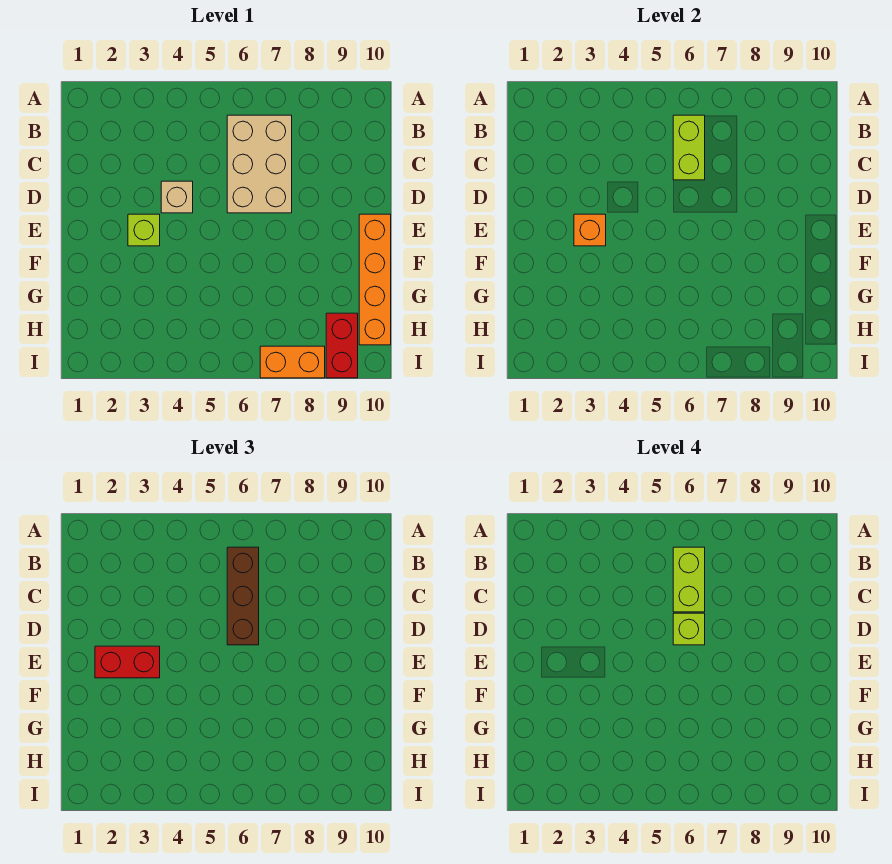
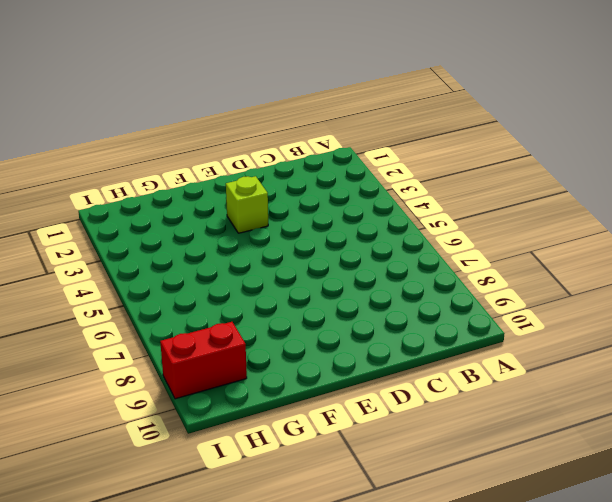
none -> tan 2x3 brick [227,115,292,213]
none -> tan 1x1 brick [161,181,193,213]
none -> orange 1x4 brick [359,214,391,345]

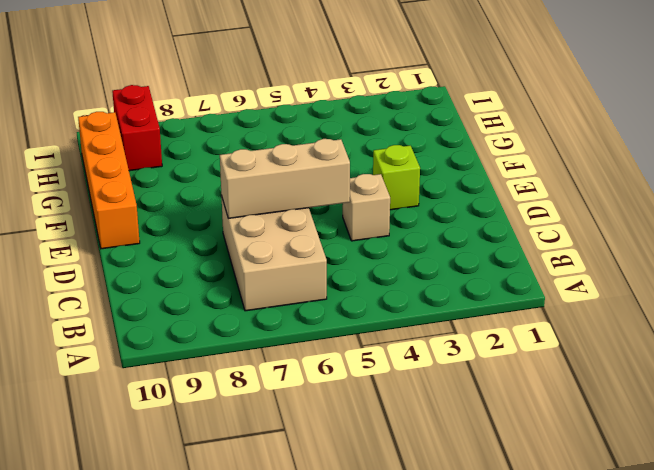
tan 1x3 brick [220,139,350,218] -> none
none -> orange 1x2 brick [260,346,325,378]
none -> lime 1x2 brick [673,115,705,180]
none -> orange 1x1 brick [574,214,606,246]

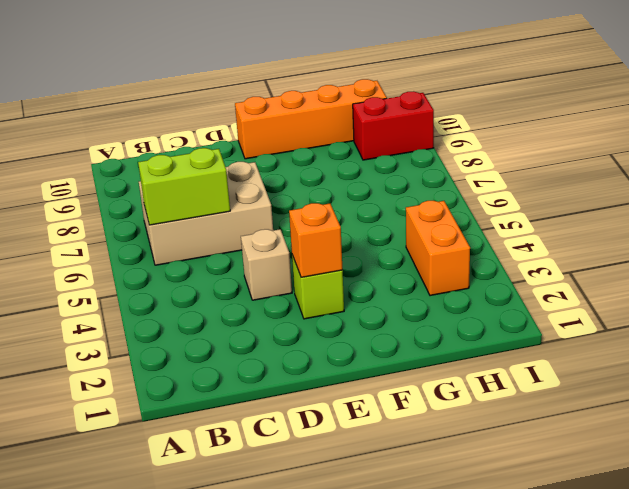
orange 1x2 brick [406,201,470,296] -> orange 1x2 brick moved to [260,346,325,378]
none -> brown 1x3 brick [227,547,259,645]
none -> red 1x2 brick [95,646,160,678]
none -> lime 1x2 brick [673,547,705,612]

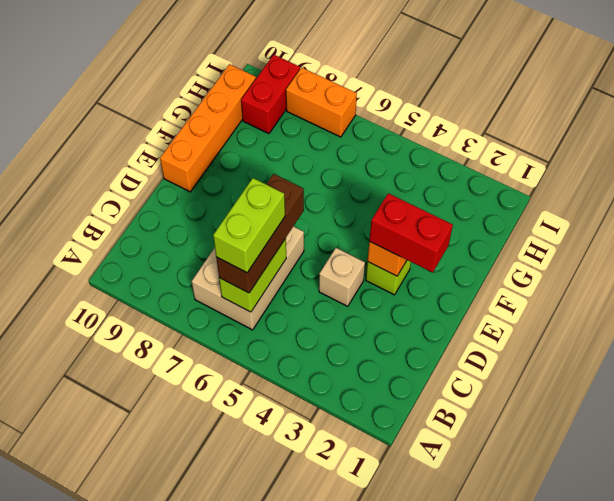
none -> lime 1x1 brick [673,613,705,645]

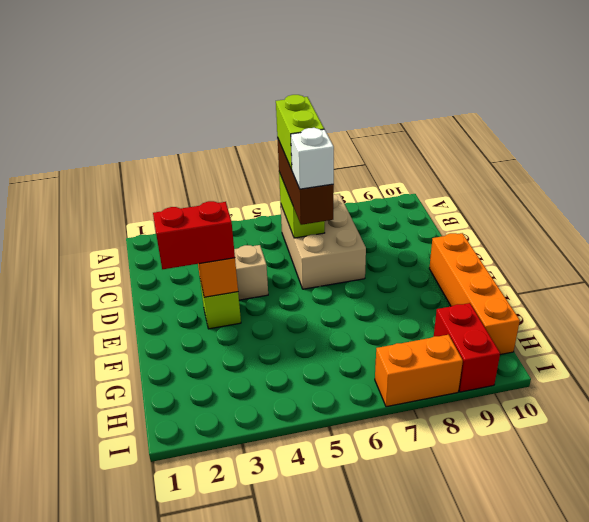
white 1x1 brick [291,128,334,189] -> lime 1x1 brick [673,613,705,645]

